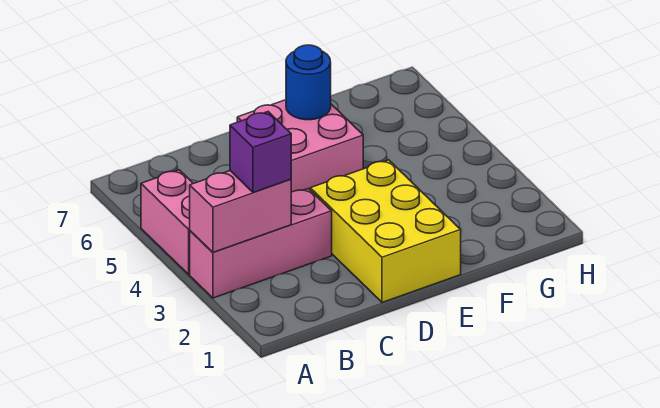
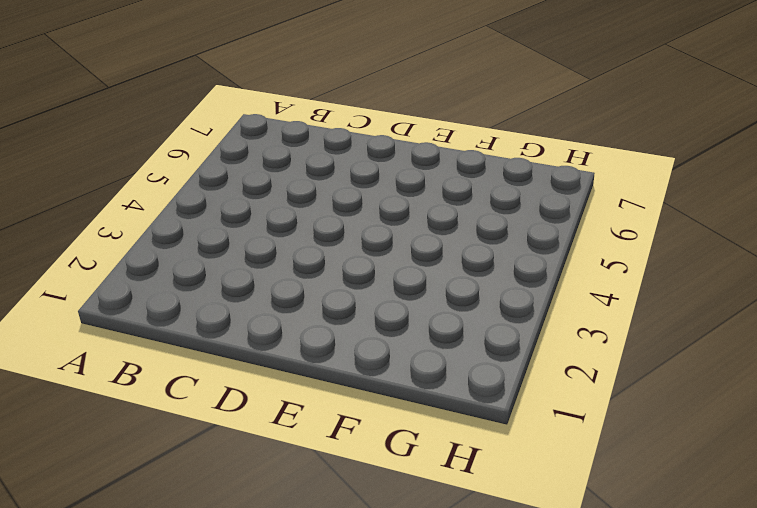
none -> pink 1x3 brick [190,189,332,298]
none -> pink 1x2 brick [141,170,193,274]

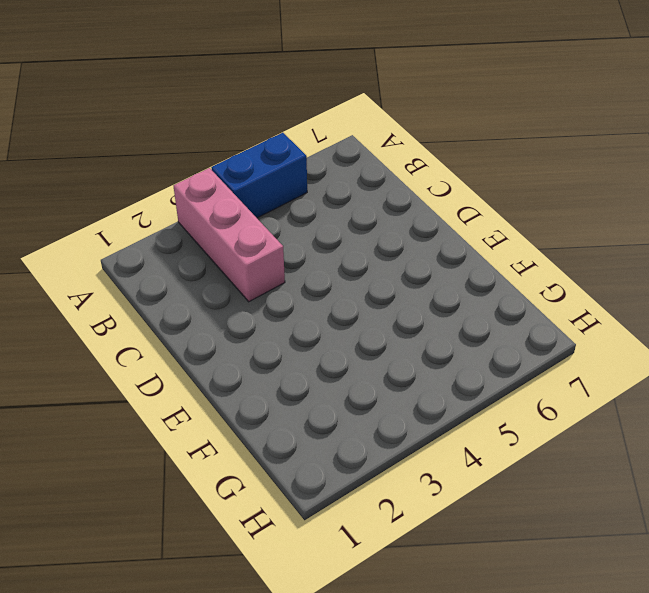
blue 1x2 brick [211,133,307,218] -> pink 1x2 brick [141,170,193,274]
none -> yellow 2x3 brick [310,160,461,302]
none -> pink 2x2 brick [237,100,363,192]

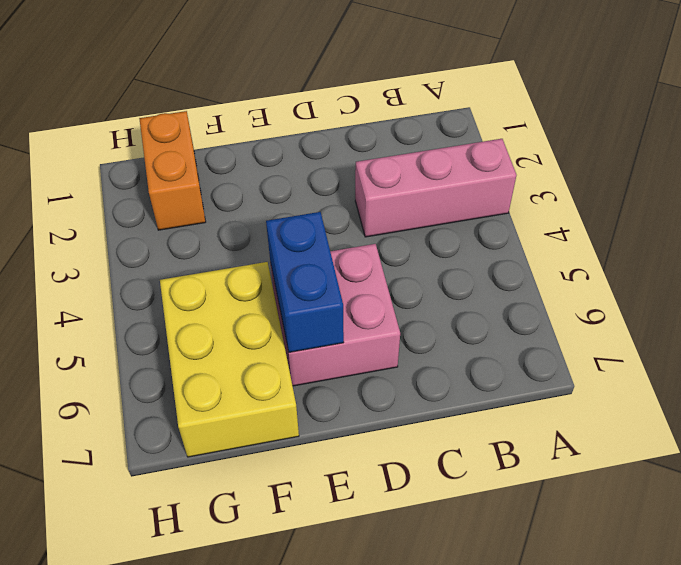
blue 1x2 brick [266,212,344,352] -> blue 1x1 round brick [286,45,331,120]
yellow 2x3 brick [160,262,299,457] -> yellow 2x3 brick moved to [310,160,461,302]
orange 1x2 brick [139,111,206,230] -> none
none -> pink 1x2 brick [141,170,193,274]
none -> pink 1x2 brick [190,171,291,252]

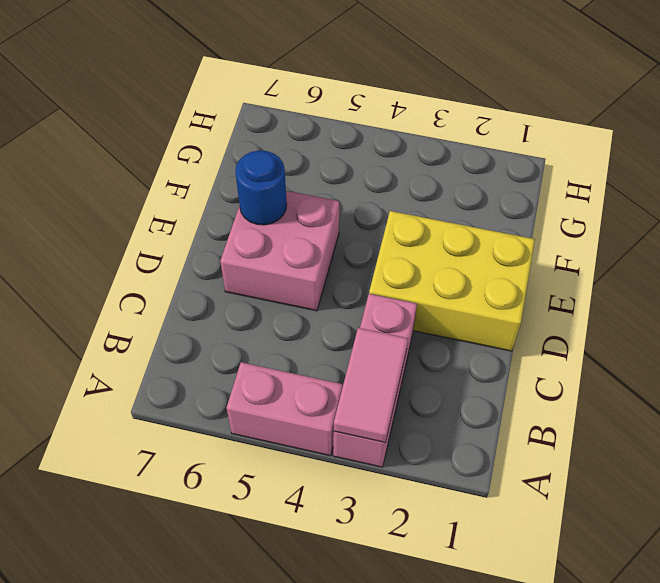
pink 1x2 tile [334,328,408,443] -> pink 1x2 brick [190,171,291,252]
none -> purple 1x1 brick [230,112,291,192]

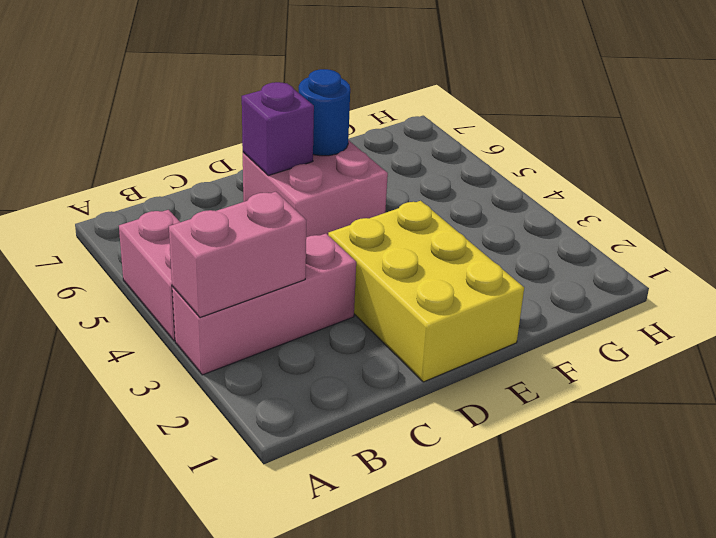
purple 1x1 brick [242,82,314,176] -> purple 1x1 brick moved to [230,112,291,192]

